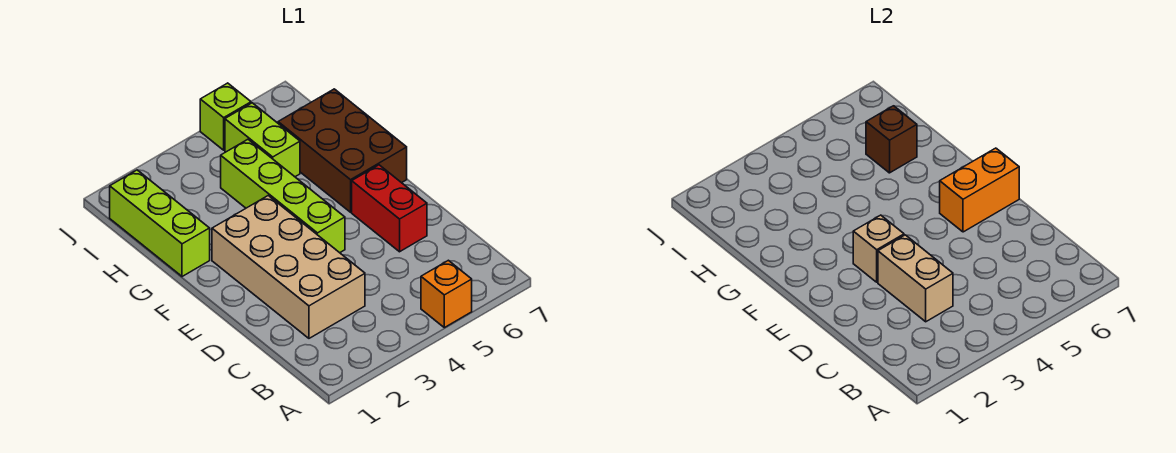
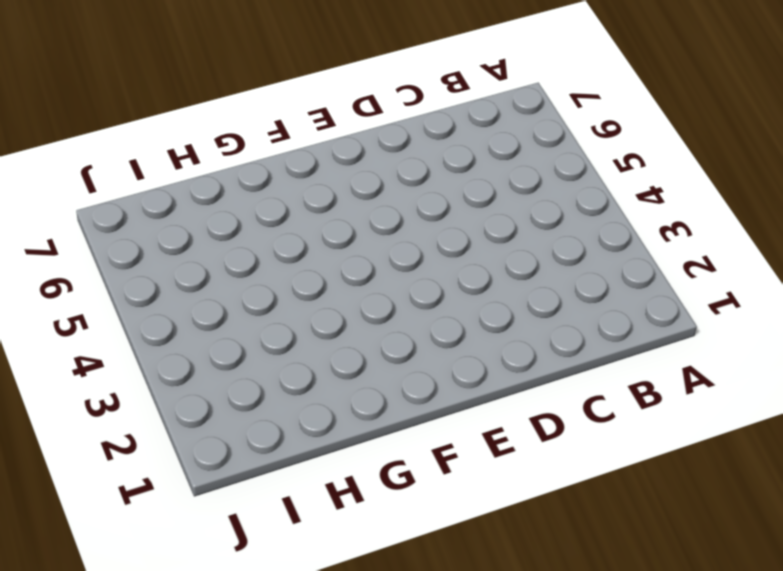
none -> orange 1x1 brick [421,260,472,328]
none -> tan 2x4 brick [212,196,365,338]
none -> red 1x2 brick [352,165,427,252]

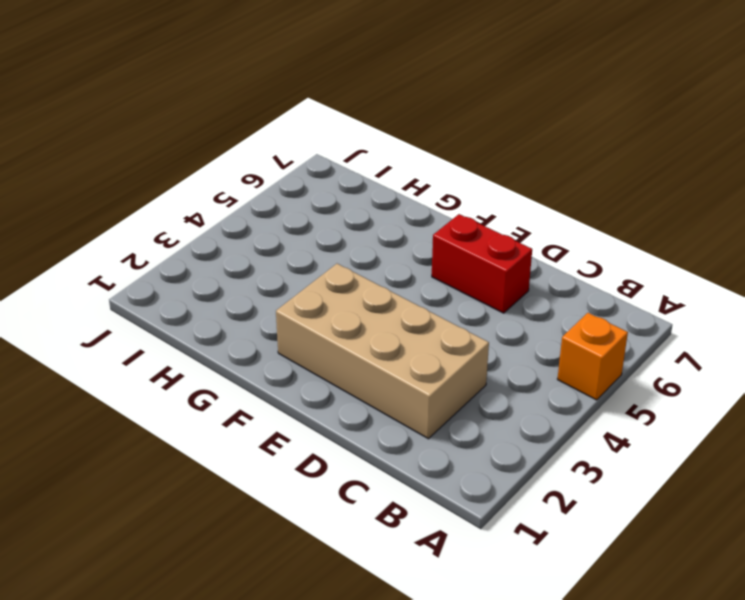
none -> lime 1x4 brick [221,139,345,253]
none -> brown 2x3 brick [278,89,407,212]
none -> lime 1x3 brick [110,170,210,277]

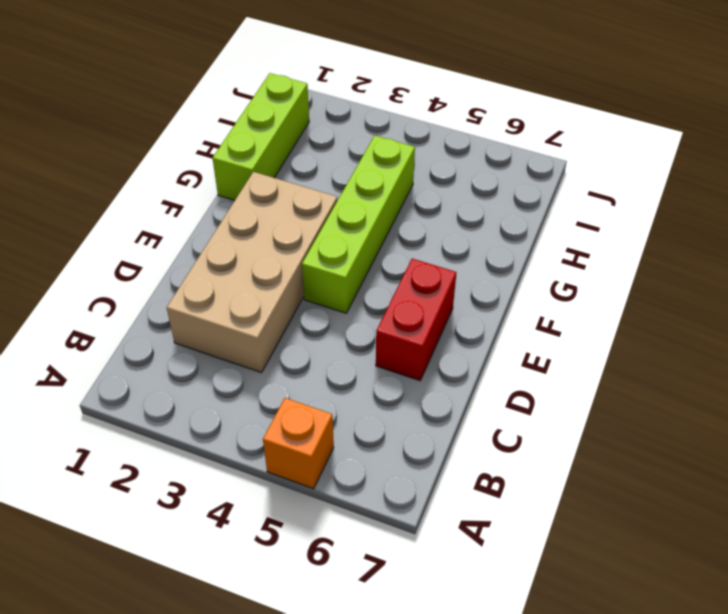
none -> brown 2x3 brick [278,89,407,212]
none -> lime 1x2 brick [225,103,300,177]
none -> lime 1x1 brick [200,83,251,150]

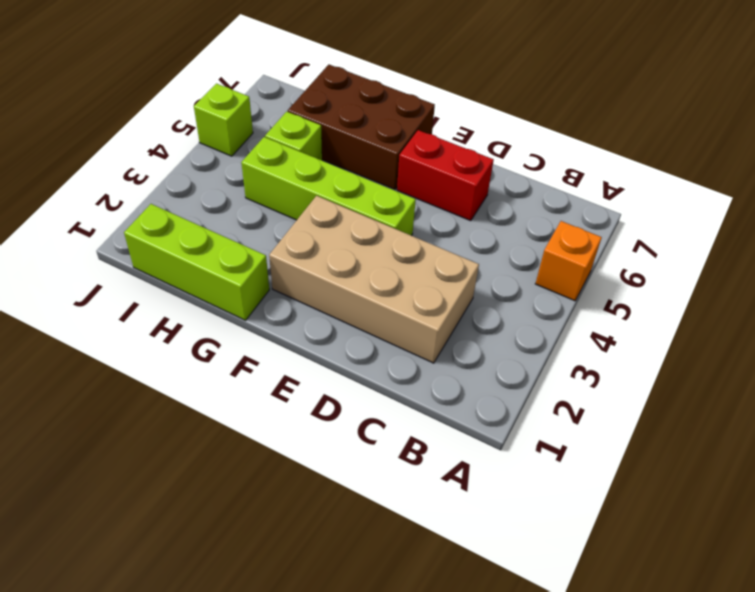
lime 1x1 brick [265,112,322,160] -> lime 1x2 brick [225,103,300,177]
none -> tan 1x2 brick [878,235,953,322]
none -> tan 1x1 brick [853,215,904,282]
none -> orange 1x2 brick [940,148,1019,232]

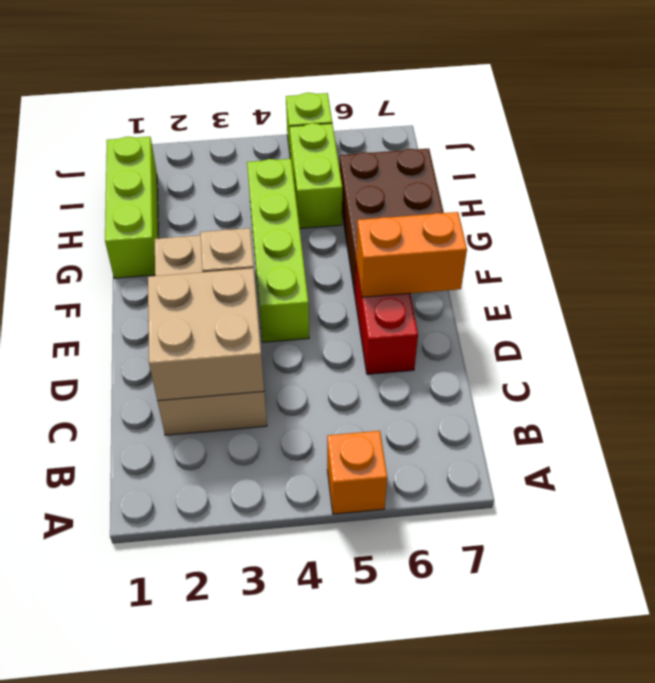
tan 2x2 brick [148,268,264,401] -> tan 1x2 brick [878,235,953,322]
none -> brown 1x1 brick [866,106,917,173]

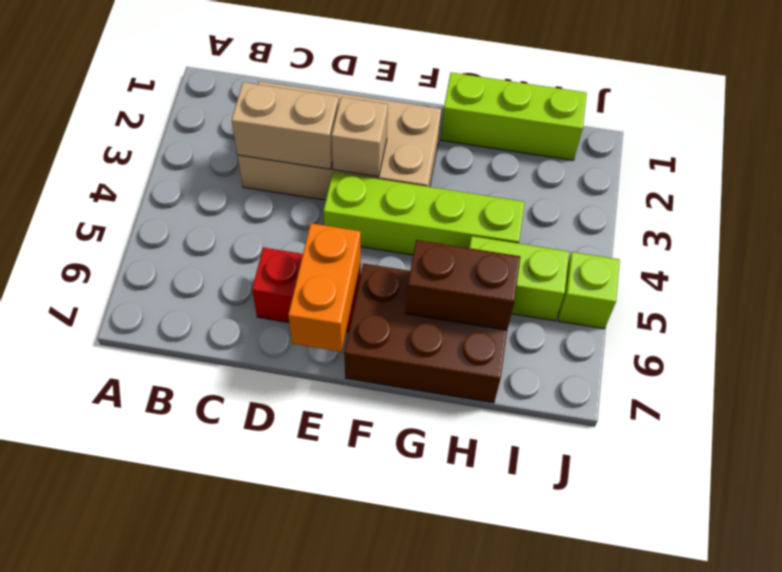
brown 1x2 brick [406,240,520,330] -> brown 1x1 brick [866,106,917,173]
none -> orange 1x1 brick [421,260,472,328]

